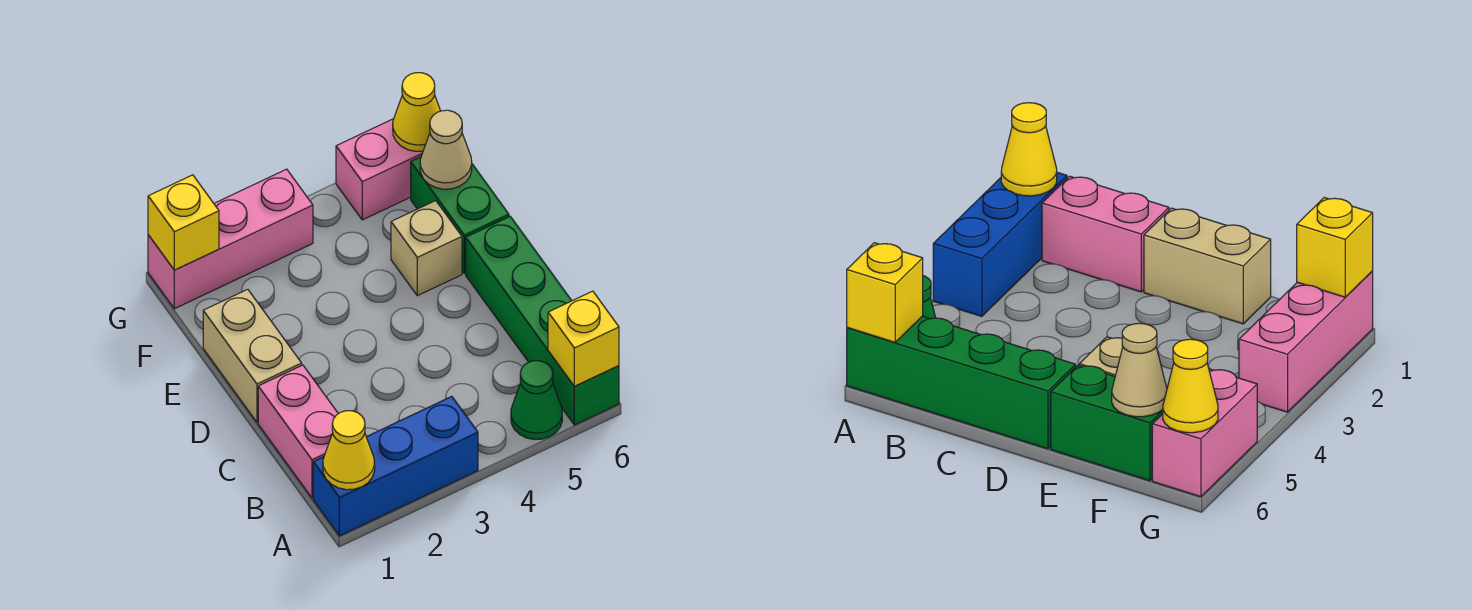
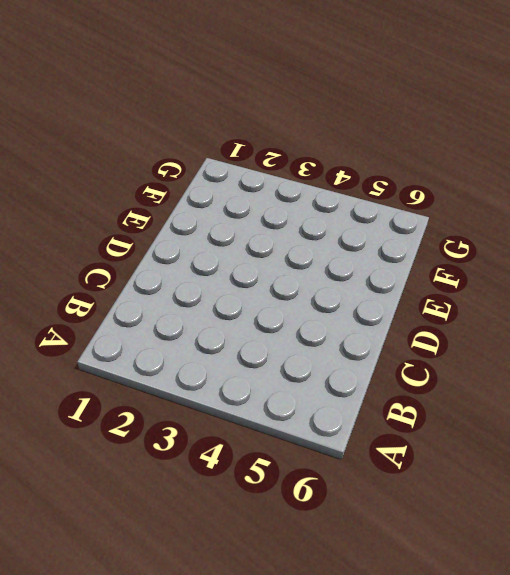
none -> blue 1x3 brick [313,396,478,536]
none -> green 1x1 cone [511,361,562,440]
none -> green 1x4 brick [466,216,619,425]

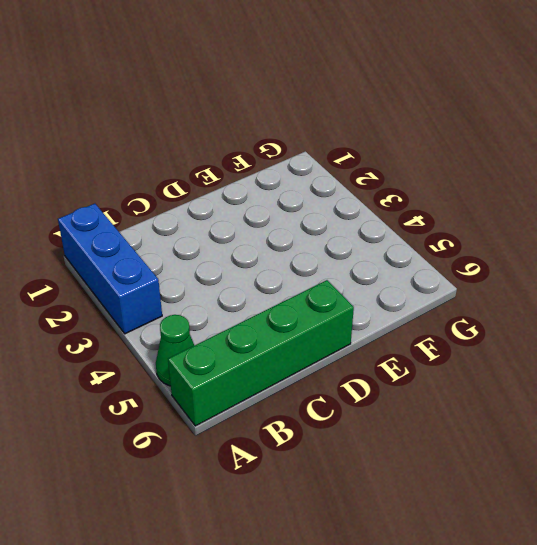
none -> pink 1x2 brick [258,365,338,498]
none -> tan 1x2 brick [203,289,302,422]
none -> tan 1x1 brick [391,201,462,296]

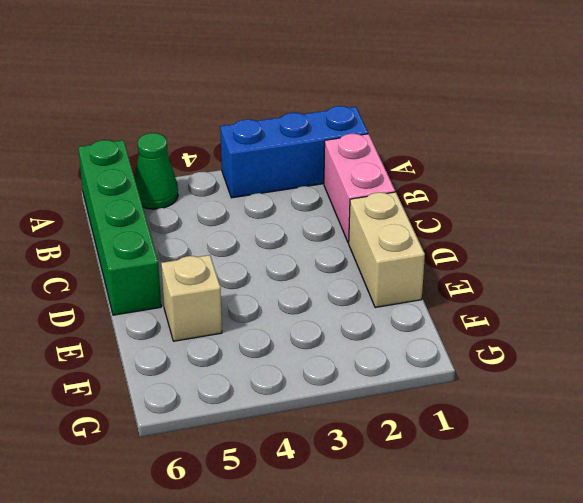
none -> green 1x2 brick [411,157,509,273]
none -> pink 1x3 brick [148,169,313,309]
none -> pink 1x2 brick [336,119,423,220]

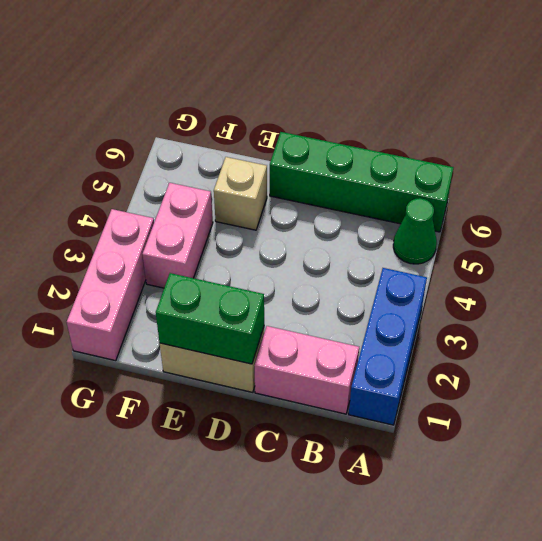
green 1x2 brick [156,273,264,364] -> green 1x2 brick moved to [411,157,509,273]
pink 1x2 brick [142,183,213,288] -> pink 1x2 brick moved to [336,119,423,220]
none -> yellow 1x1 cone [323,411,375,490]
none -> yellow 1x1 brick [548,291,619,386]
none -> tan 1x1 cone [420,110,472,189]

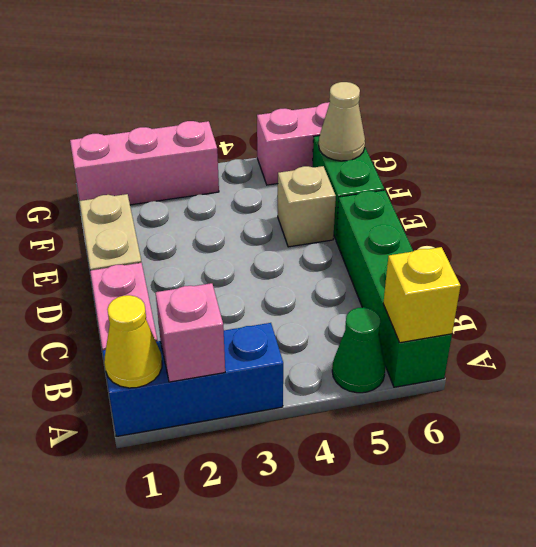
pink 1x1 brick [156,283,225,382] -> none
none -> yellow 1x1 brick [148,175,219,270]
none -> yellow 1x1 cone [393,73,440,151]

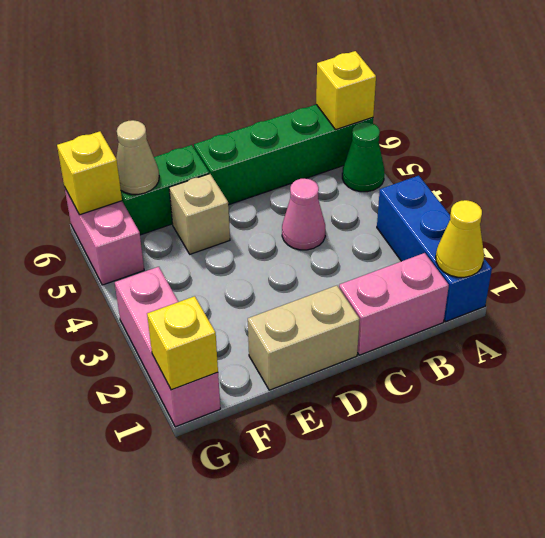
pink 1x1 cone [282,178,325,250] -> none
yellow 1x1 brick [57,131,122,215] -> yellow 1x1 cone [393,73,440,151]

